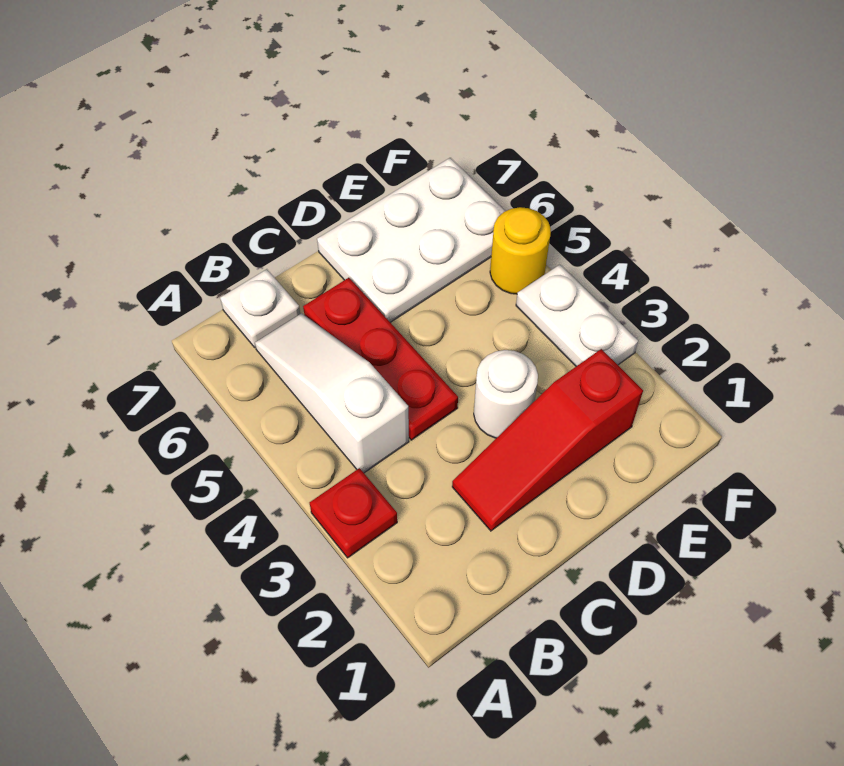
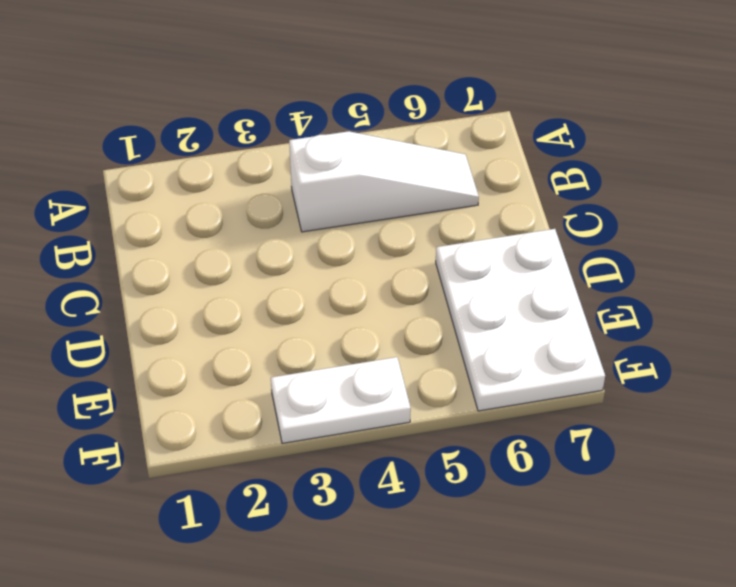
none -> red 1x1 plate [309,468,397,558]
none -> white 1x1 plate [220,269,300,347]

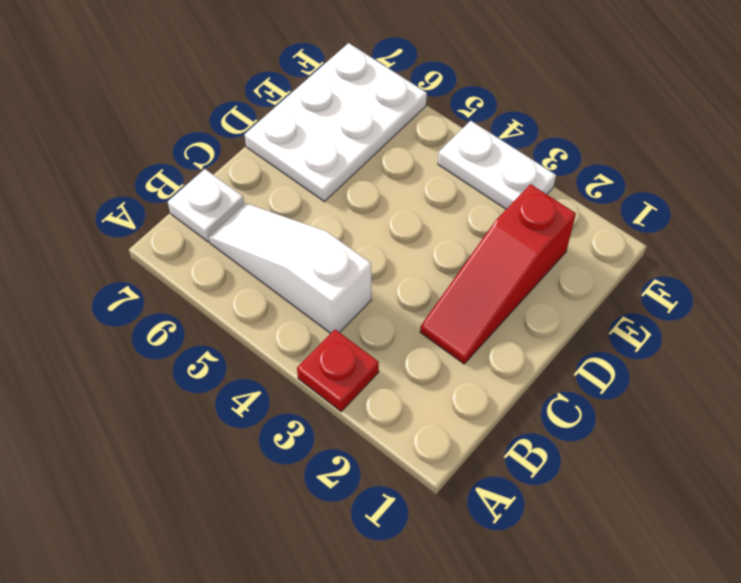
none -> red 1x3 plate [303,278,458,440]
none -> white 1x1 round brick [474,350,538,438]

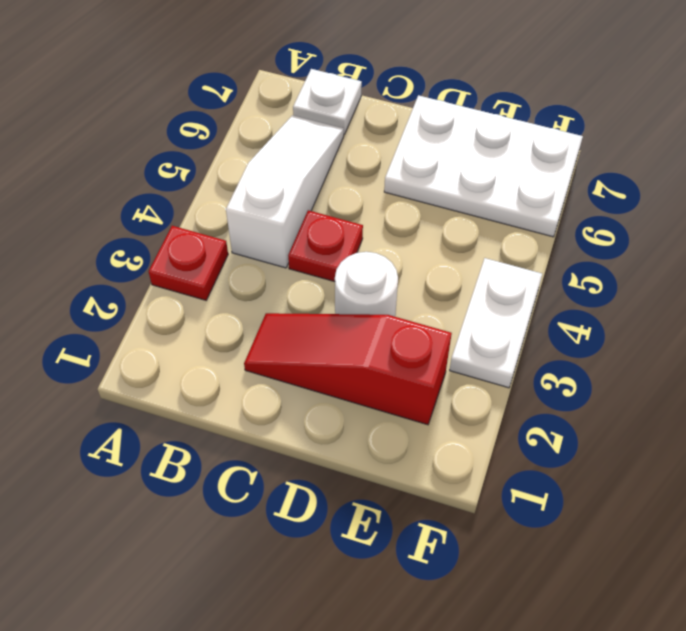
red 1x1 plate [288,210,363,282] -> red 1x3 plate [303,278,458,440]
none -> yellow 1x1 round brick [490,207,551,294]

